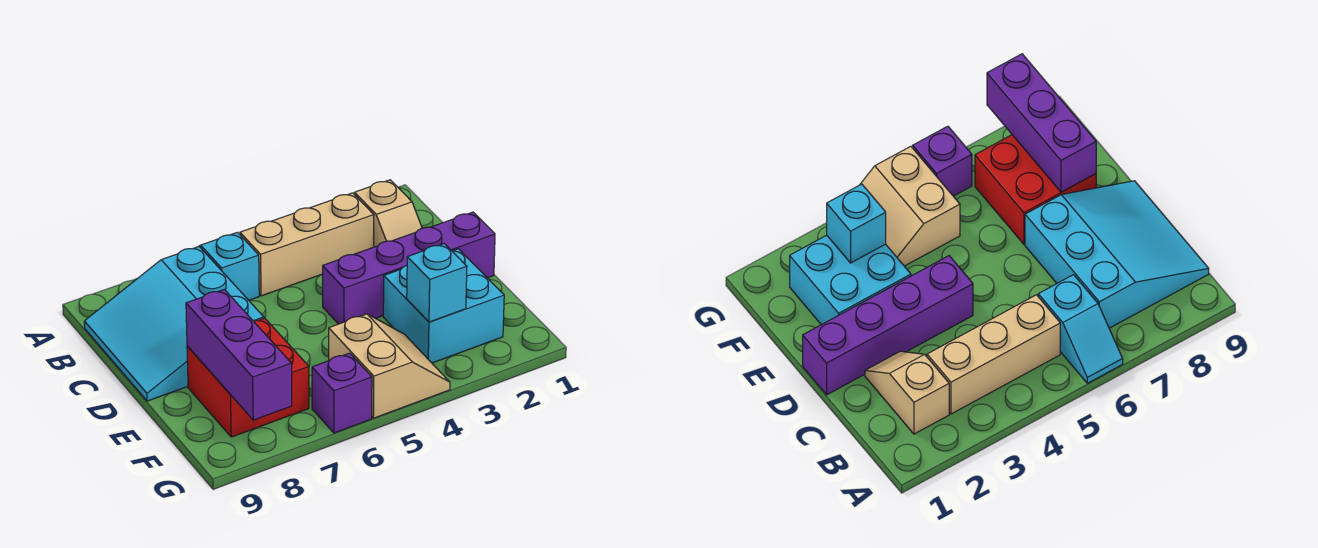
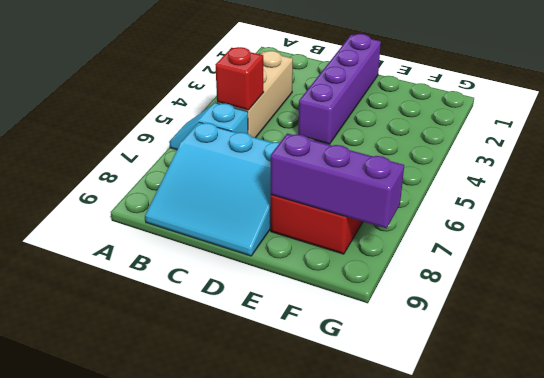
red 1x1 brick [216,47,264,110] -> none
none -> tan 1x2 slope [354,180,422,247]
none -> cyan 2x2 brick [383,249,504,363]

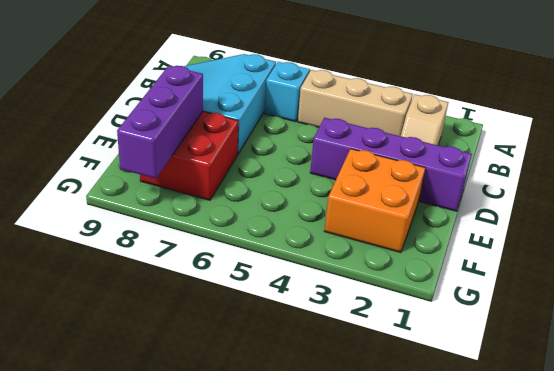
orange 2x2 brick [324,149,425,253] -> cyan 2x2 brick [383,249,504,363]
none -> tan 2x2 slope [329,314,450,418]
none -> purple 1x1 brick [312,353,372,433]

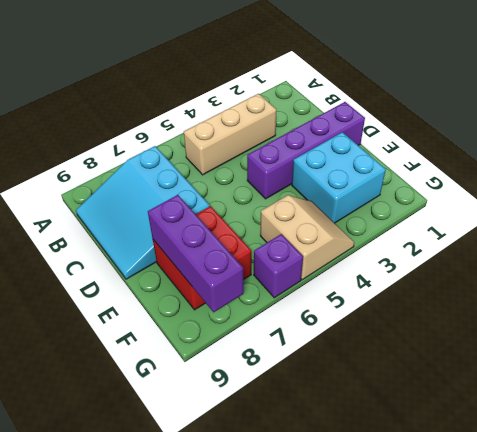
none -> cyan 1x2 slope [199,232,259,300]
none -> tan 1x2 slope [354,180,422,247]

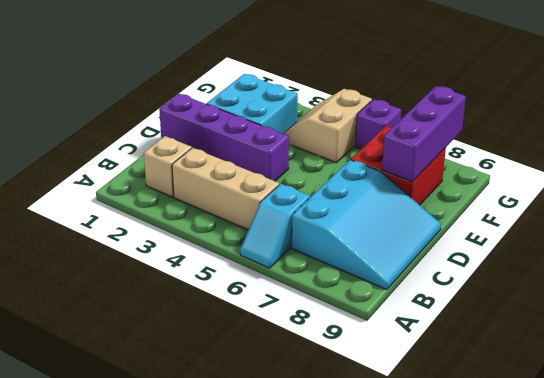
none -> cyan 1x1 brick [407,244,467,322]

